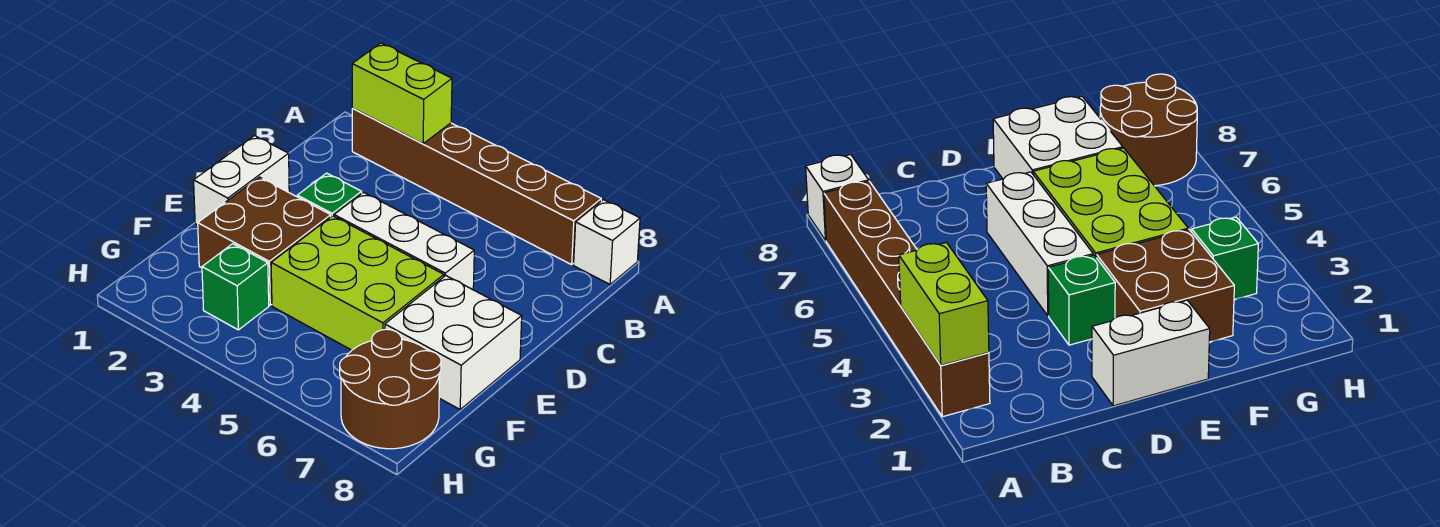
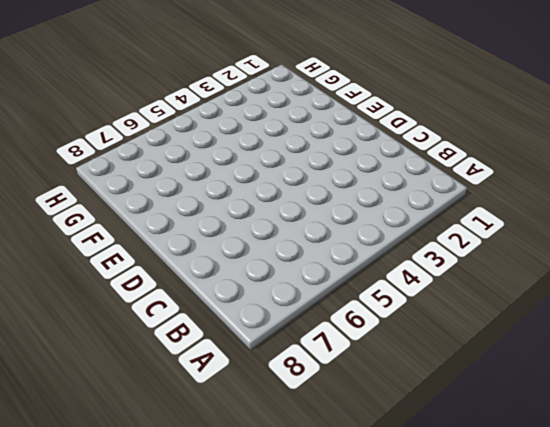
none -> brown 1x6 brick [352,109,601,265]
none -> white 1x1 brick [574,200,640,284]

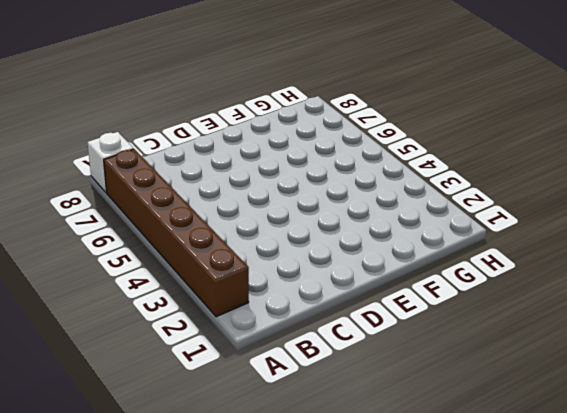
none -> white 1x2 brick [194,136,289,225]
none -> green 1x1 brick [297,173,362,216]

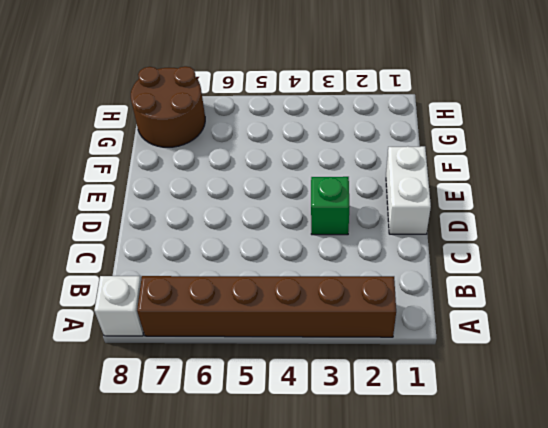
none -> white 1x3 brick [334,192,474,290]
none -> brown 2x2 brick [198,177,331,305]

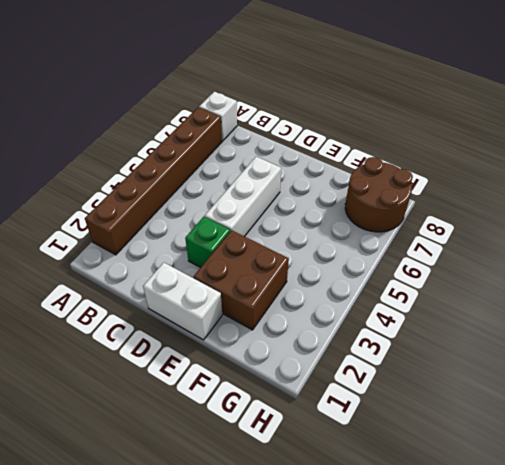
none -> lime 2x3 brick [271,216,444,350]
none -> white 2x2 brick [385,276,522,409]

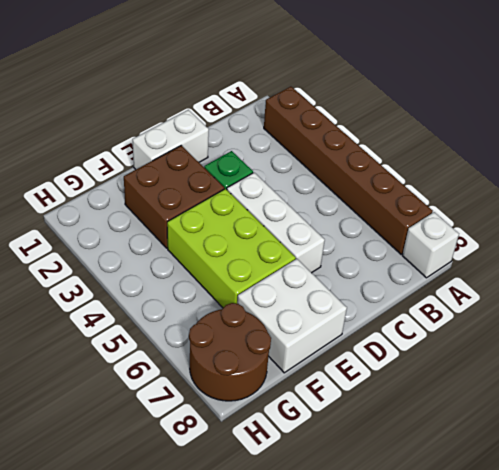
none -> green 1x1 brick [202,244,269,330]
none -> lime 1x2 brick [352,43,452,144]

